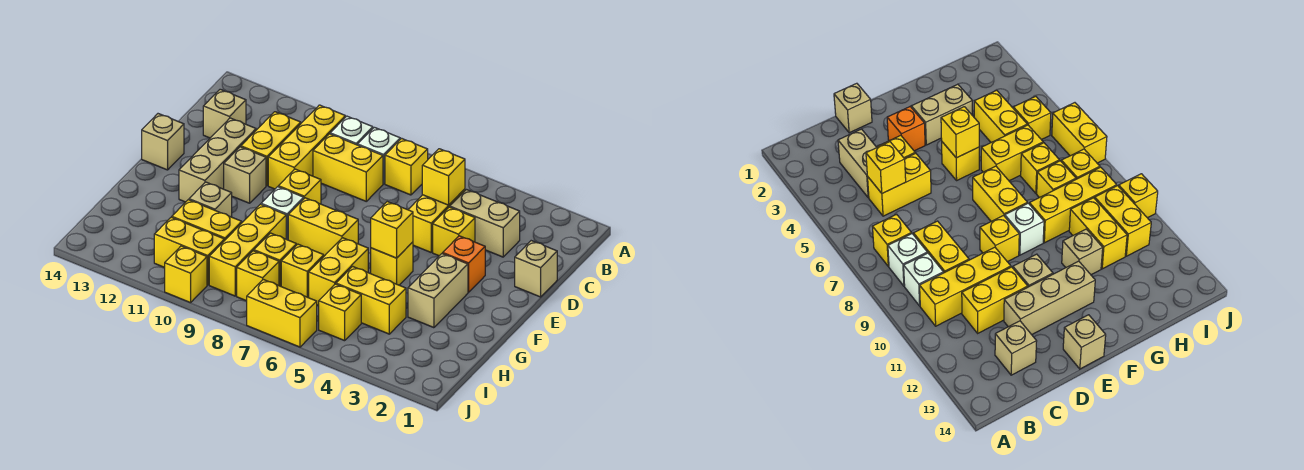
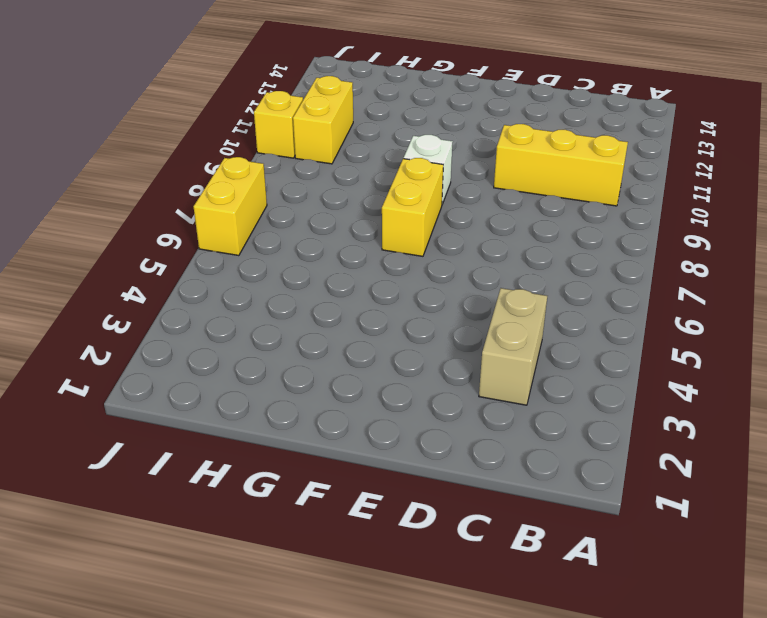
none -> yellow 1x1 brick [385,138,428,195]
none -> white 1x1 brick [358,127,400,184]
none -> white 1x1 brick [330,116,373,145]
none -> yellow 1x2 brick [408,189,465,252]

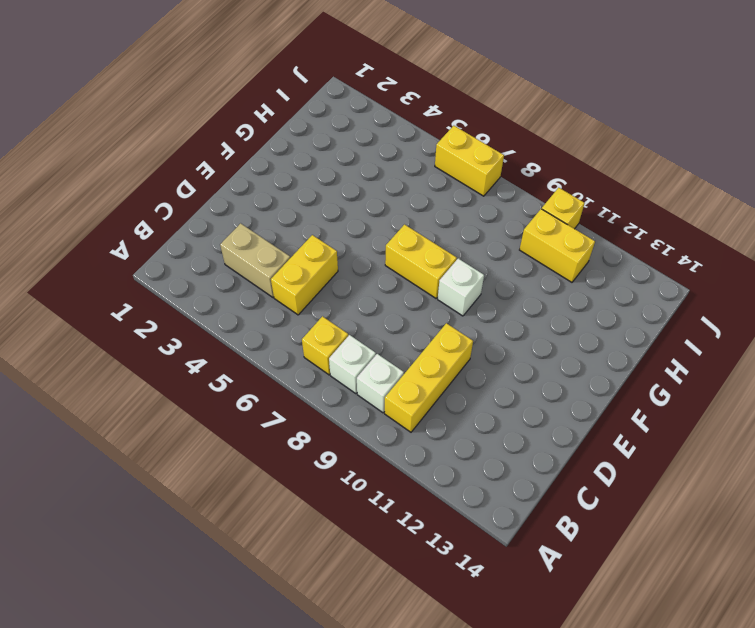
none -> yellow 1x2 brick [313,134,383,201]
none -> yellow 1x2 brick [241,112,301,186]
none -> tan 1x1 brick [203,89,246,138]
none -> tan 1x1 brick [515,241,557,297]

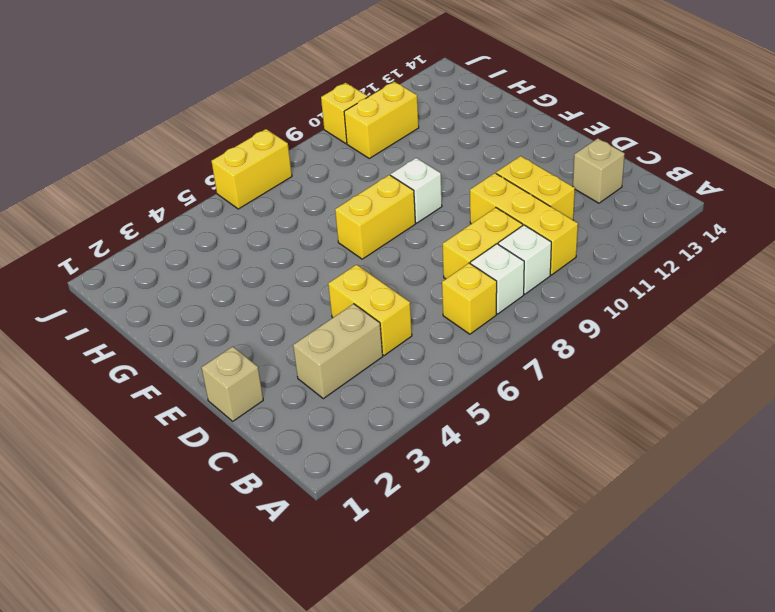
none -> yellow 1x1 brick [433,207,475,256]
none -> tan 1x3 brick [179,118,256,202]
none -> orange 1x1 brick [443,236,485,292]
none -> yellow 1x1 brick [278,169,321,204]

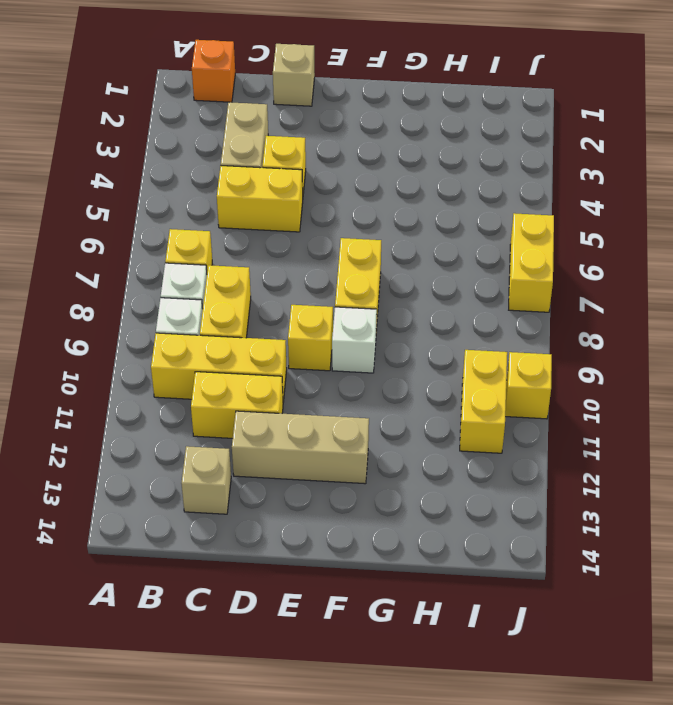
orange 1x1 brick [192,40,235,102] -> orange 1x1 brick moved to [443,236,485,292]
none -> tan 1x1 brick [224,147,266,203]
none -> tan 1x1 brick [142,114,184,170]
none -> tan 1x2 brick [408,254,468,328]
none -> yellow 1x1 brick [371,242,413,285]

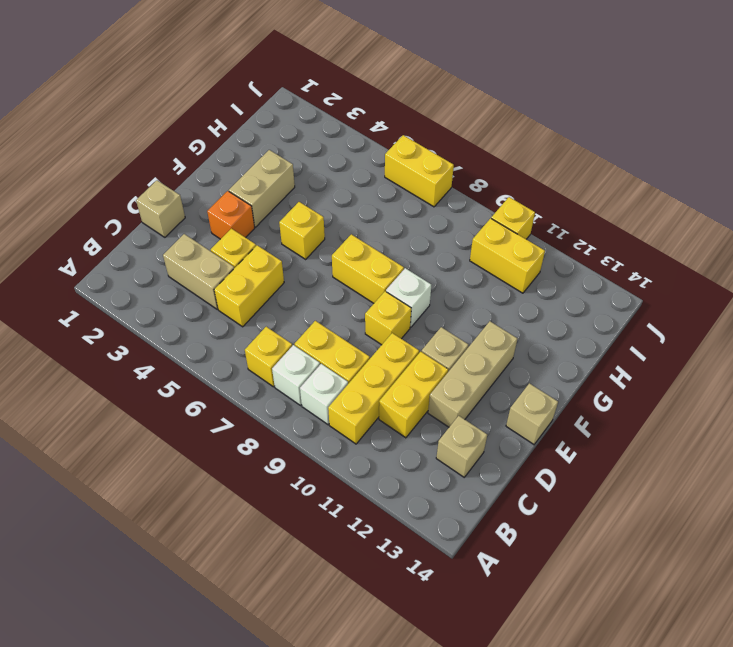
none -> yellow 1x2 brick [309,238,368,305]
none -> yellow 1x3 brick [209,204,286,296]
none -> tan 1x1 brick [189,182,232,217]
none -> yellow 1x2 brick [336,266,406,334]

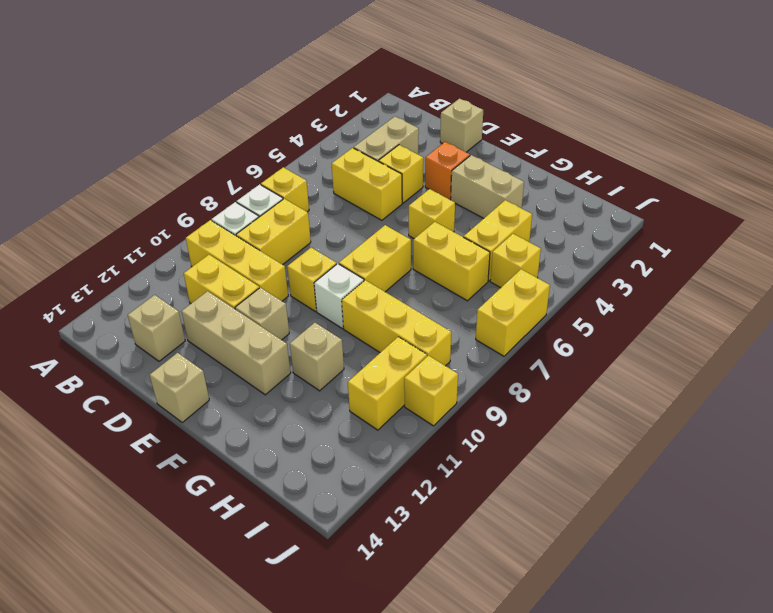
none -> yellow 1x1 brick [281,244,324,298]
none -> yellow 1x1 brick [254,233,296,286]
none -> yellow 1x2 brick [172,200,242,241]
none -> yellow 1x1 brick [237,251,279,301]

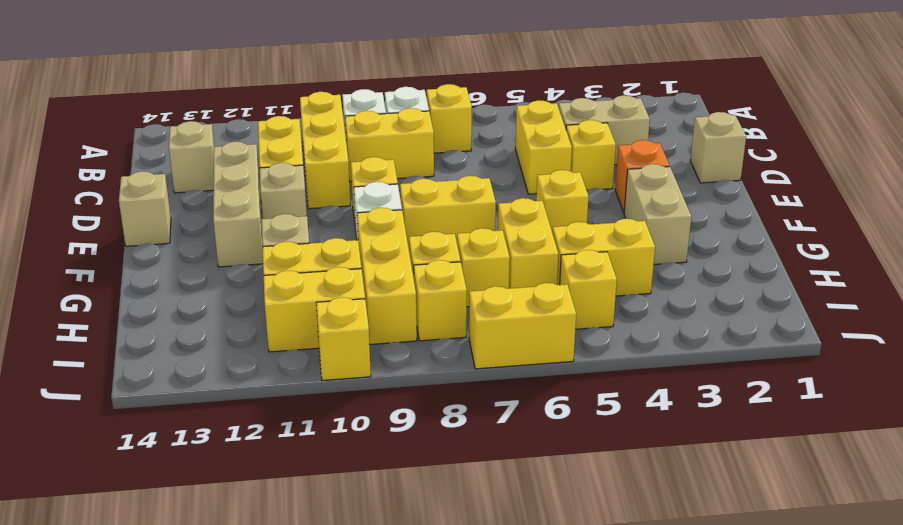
none -> yellow 1x1 brick [422,149,465,205]
none -> yellow 1x1 brick [371,202,413,258]

